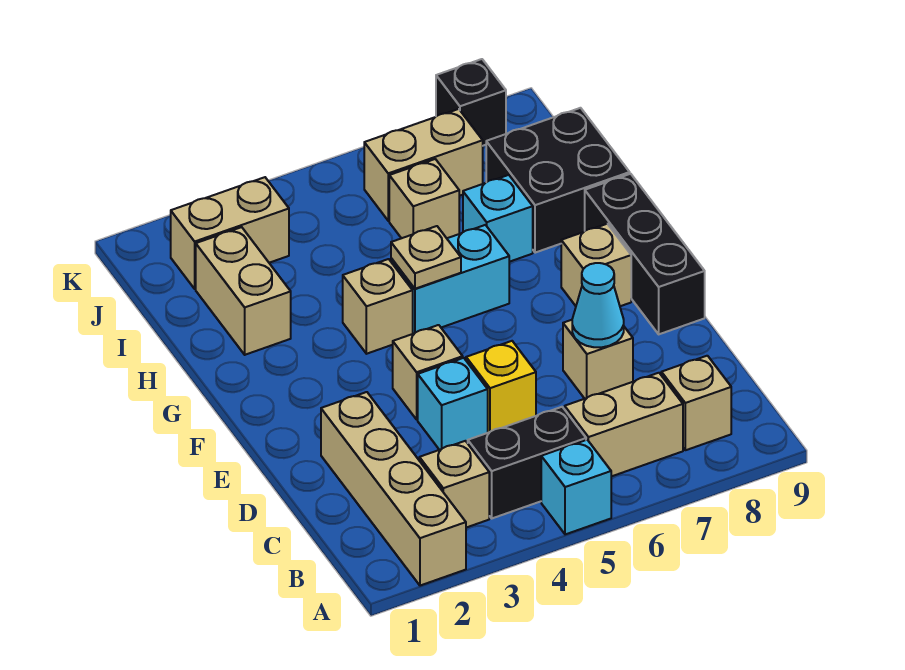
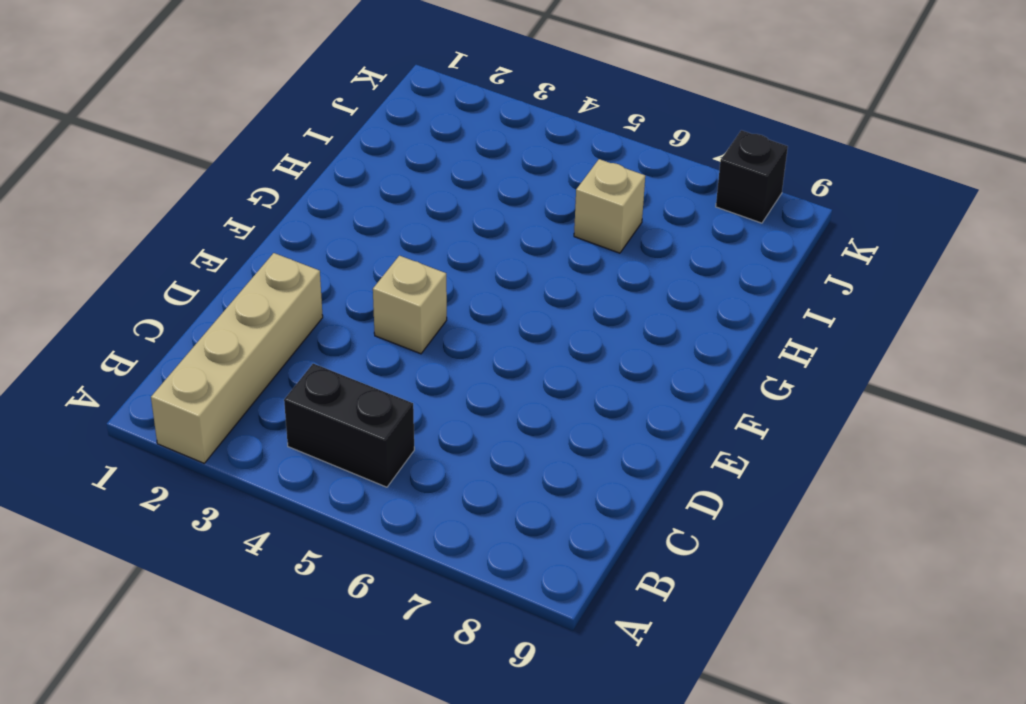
none -> cyan 1x1 brick [541,440,611,534]
none -> tan 1x1 brick [419,441,489,528]
none -> tan 1x2 brick [565,373,683,477]

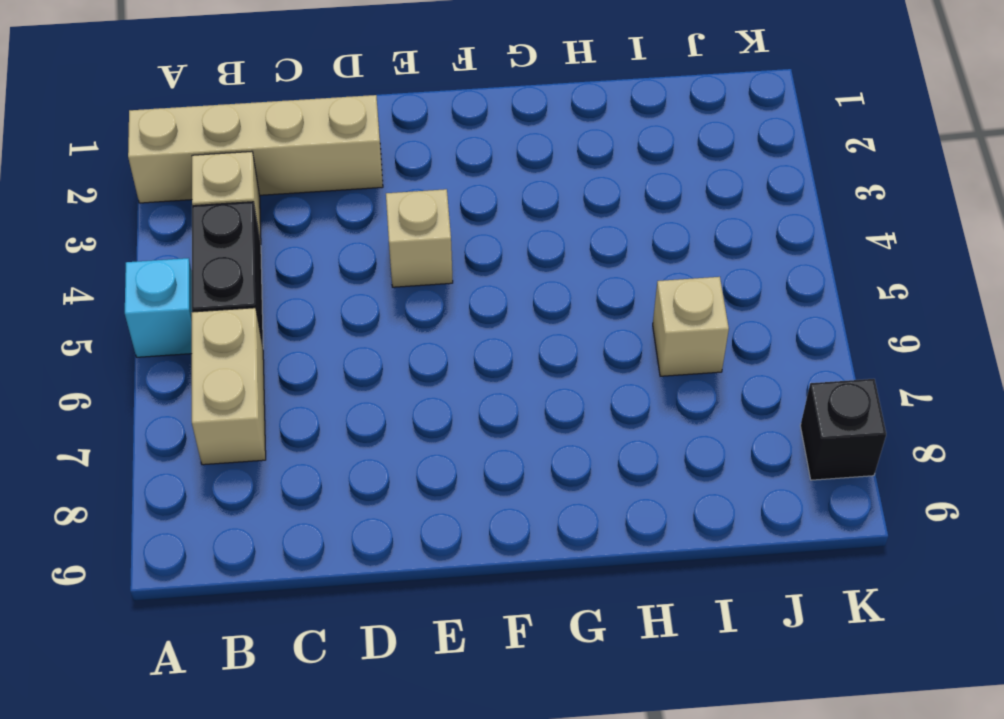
none -> tan 1x1 brick [661,356,731,450]
none -> cyan 1x1 brick [418,358,488,450]
none -> yellow 1x1 brick [466,341,536,433]

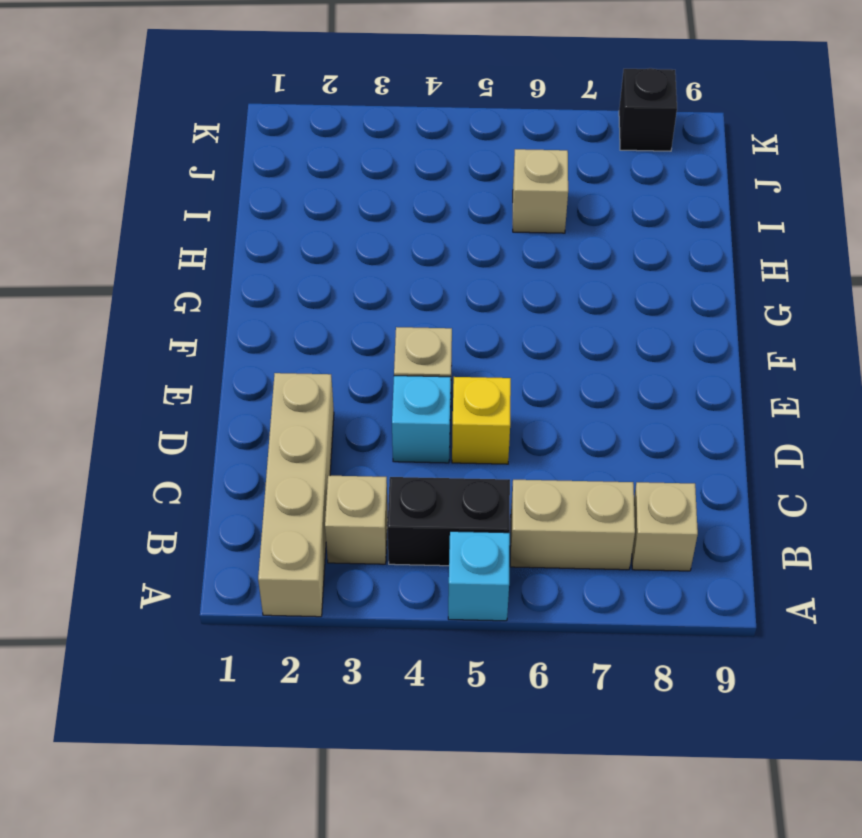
none -> tan 1x1 brick [563,320,633,399]
none -> black 1x3 brick [585,174,705,334]
none -> tan 1x1 brick [561,224,631,306]

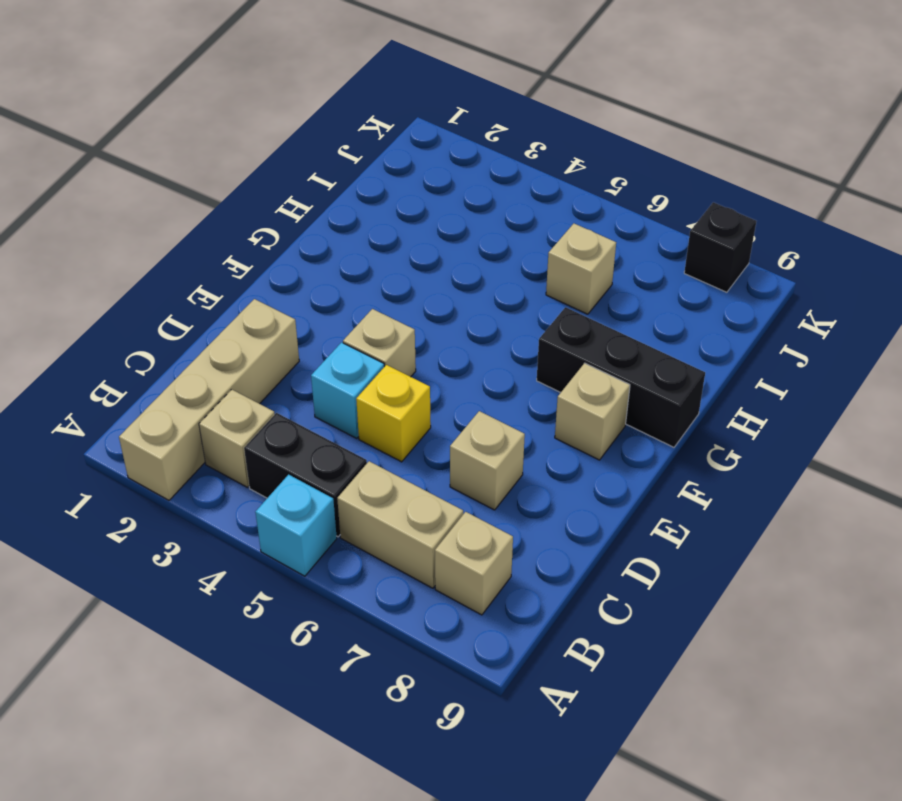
black 1x3 brick [537,307,705,447] -> black 1x3 brick turned to [585,174,705,334]
none -> tan 1x1 brick [343,259,413,354]
none -> cyan 1x2 brick [391,225,509,334]
none -> tan 1x2 brick [196,227,291,355]

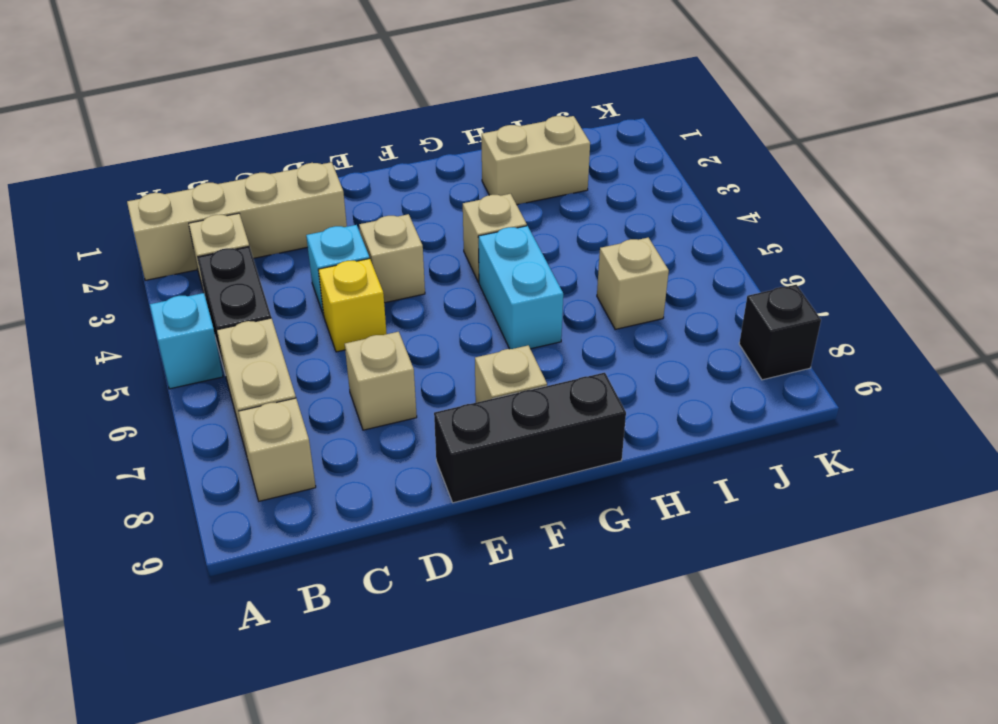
none -> cyan 1x1 brick [463,175,533,262]
none -> black 2x2 brick [486,108,630,253]
none -> tan 1x2 brick [171,177,289,289]

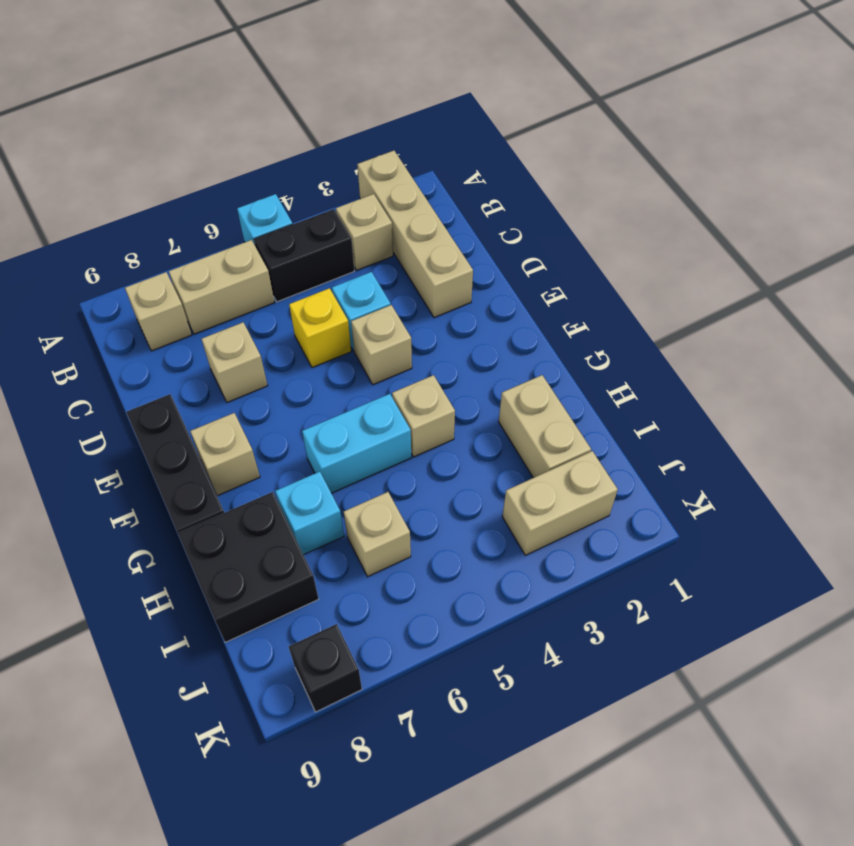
none -> tan 1x2 brick [364,109,483,221]
none -> cyan 1x1 cone [572,263,624,347]
none -> tan 1x1 plate [391,226,461,289]

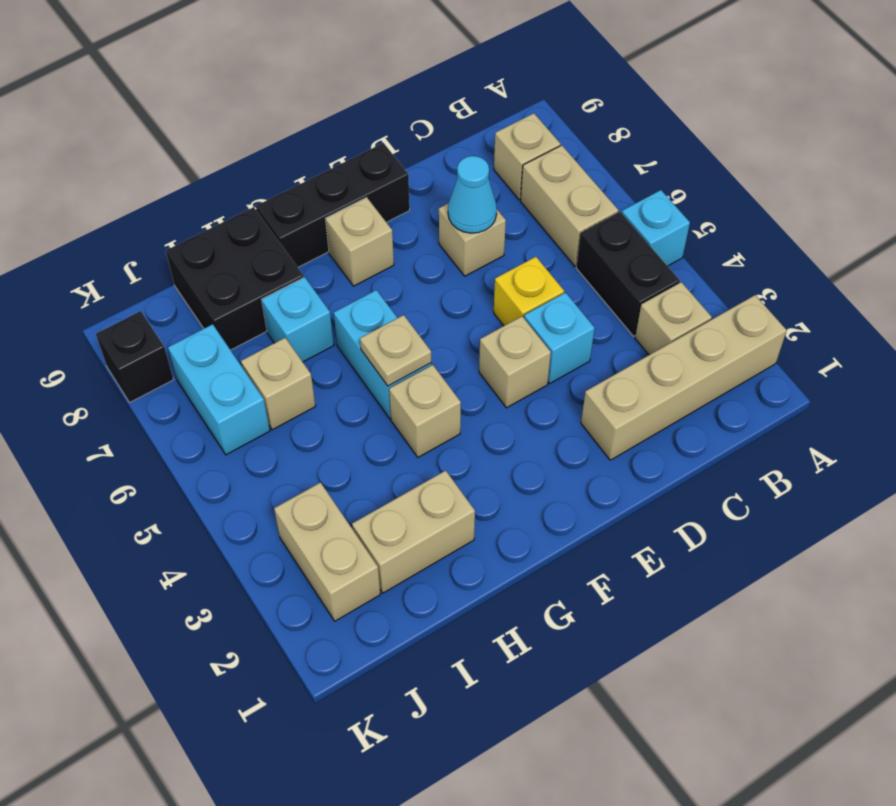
cyan 1x2 brick [168,324,270,455] -> tan 1x2 brick [364,109,483,221]

